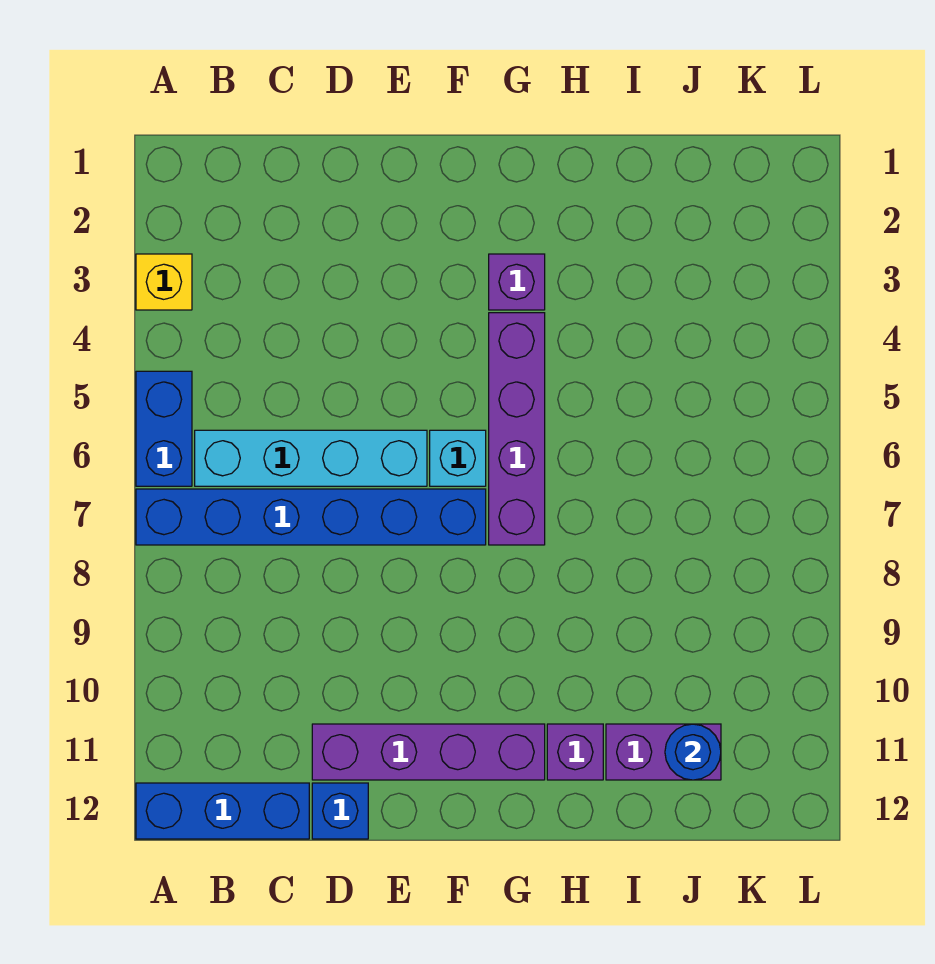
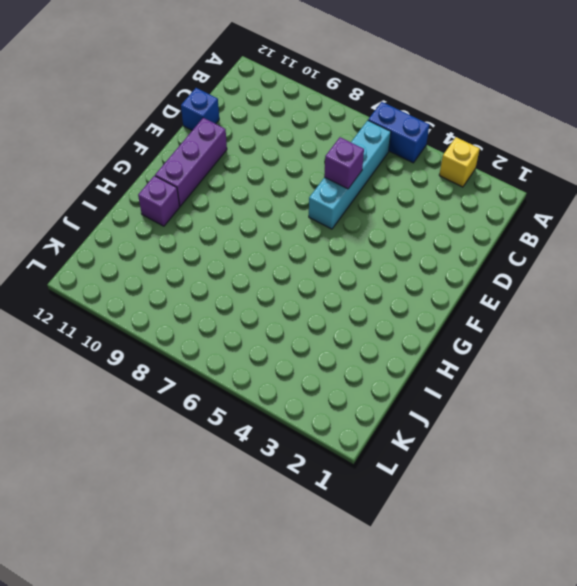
purple 1x1 brick [324,137,364,189] -> purple 1x1 brick moved to [489,254,545,310]
purple 1x3 brick [155,118,227,206] -> purple 1x4 brick [312,724,545,780]
none -> blue 1x6 brick [136,489,486,545]
none -> blue 1x3 brick [136,783,309,839]
none -> cyan 1x1 brick [430,430,486,486]

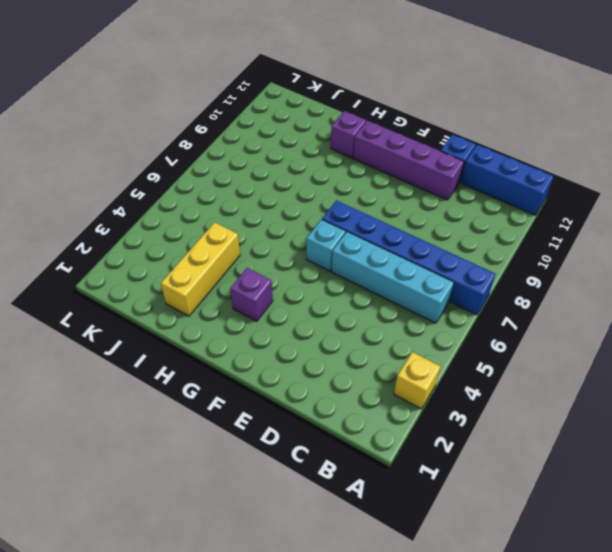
yellow 1x3 brick [161,222,240,316] -> none
none -> blue 1x2 brick [136,371,192,486]
none -> purple 1x4 brick [489,313,545,545]
none -> purple 1x2 brick [606,724,721,780]

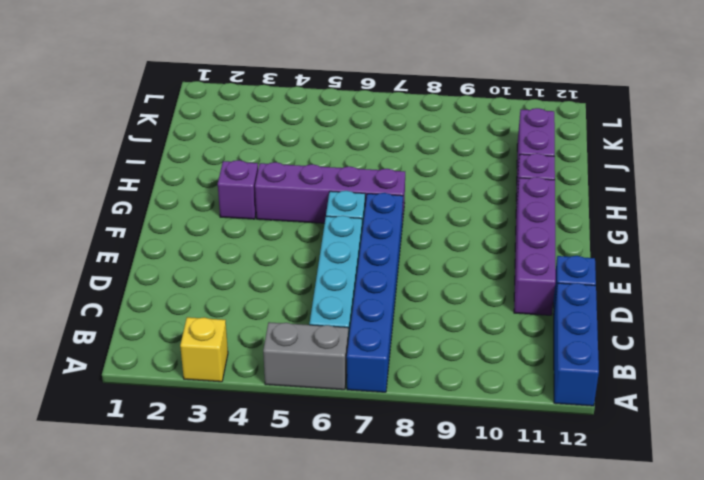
grey 1x2 brick [263,322,348,390] -> blue 1x2 brick [136,371,192,486]
none -> blue 1x1 round brick [665,724,721,780]

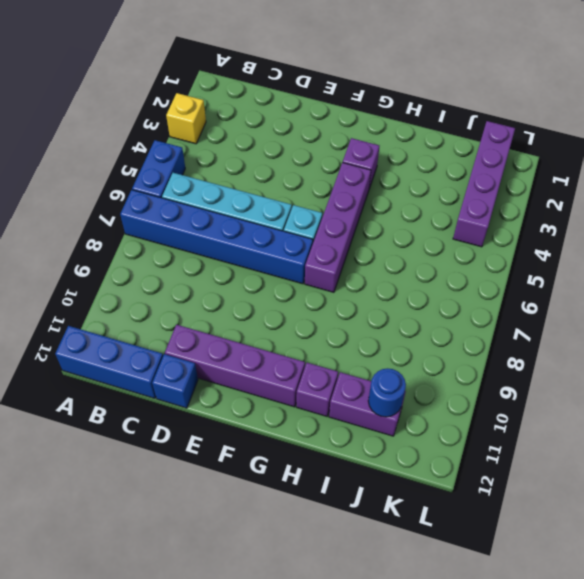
purple 1x4 brick [453,121,515,247] -> none

